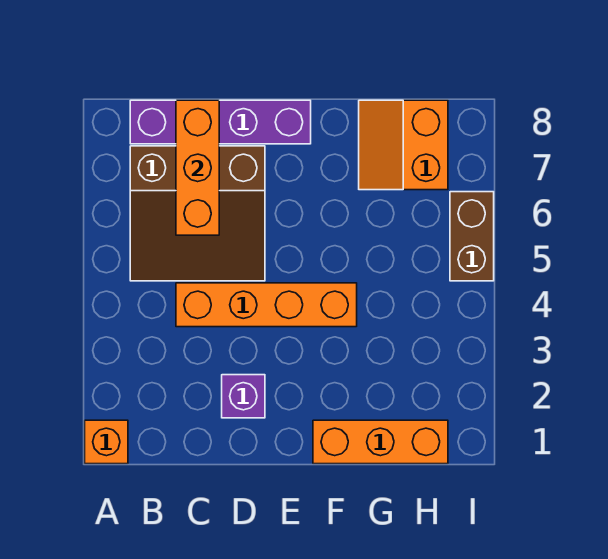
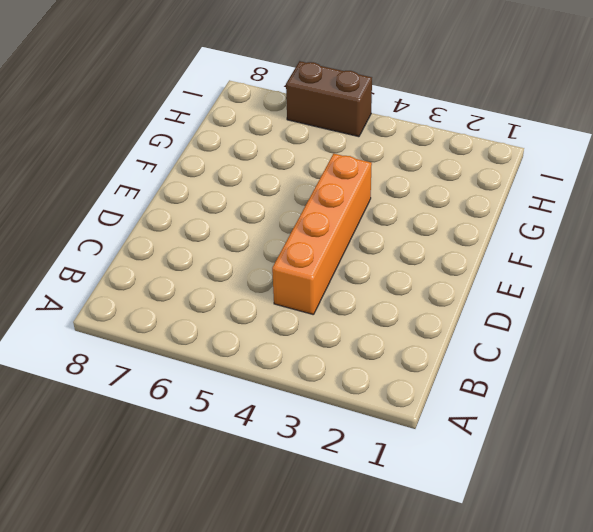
none -> orange 1x1 brick [85,420,128,464]
none -> brown 3x3 slope [130,146,265,281]

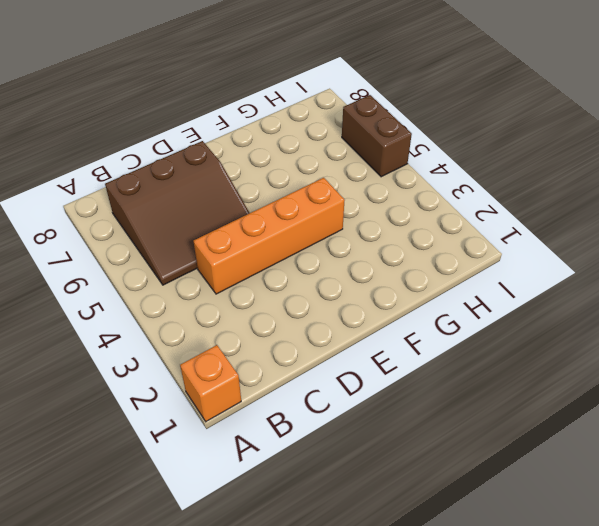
none -> purple 1x4 brick [130,100,311,144]
none -> purple 1x1 brick [222,375,265,418]

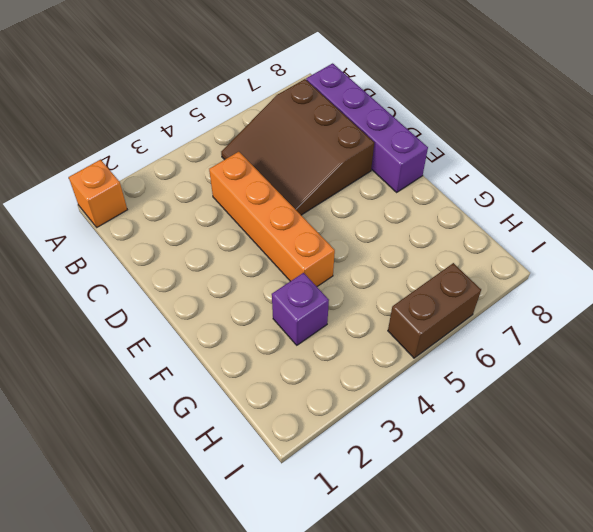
purple 1x1 brick [272,273,329,345] -> purple 1x1 brick moved to [222,375,265,418]
none -> orange 1x3 brick [313,420,448,464]
none -> orange 2x2 slope [359,100,448,190]

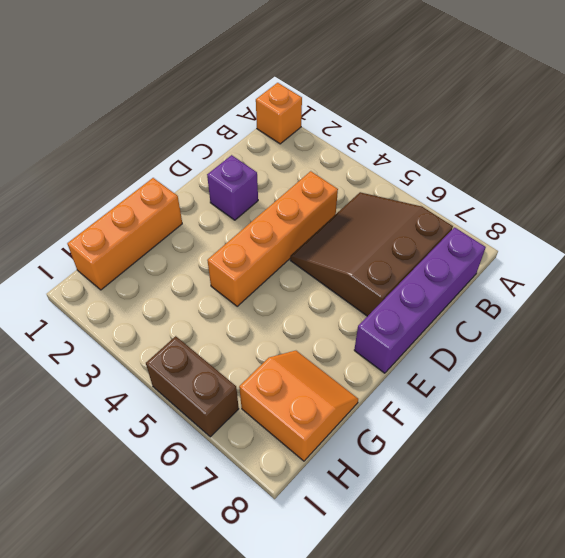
none -> orange 1x3 brick [176,100,219,235]

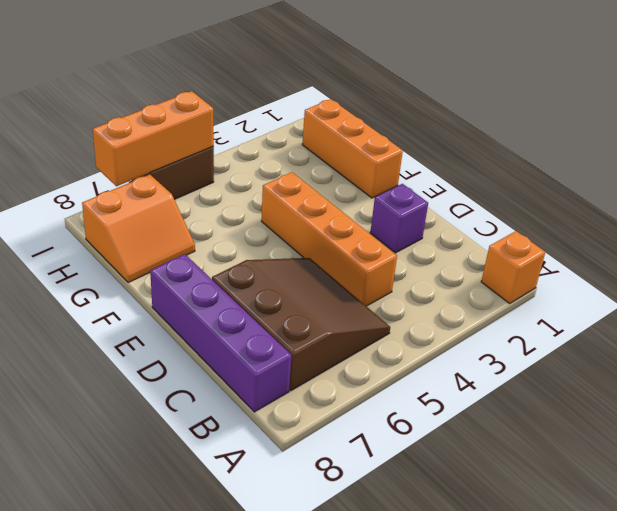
orange 1x3 brick [93,91,214,186] -> orange 1x3 brick moved to [176,100,219,235]

